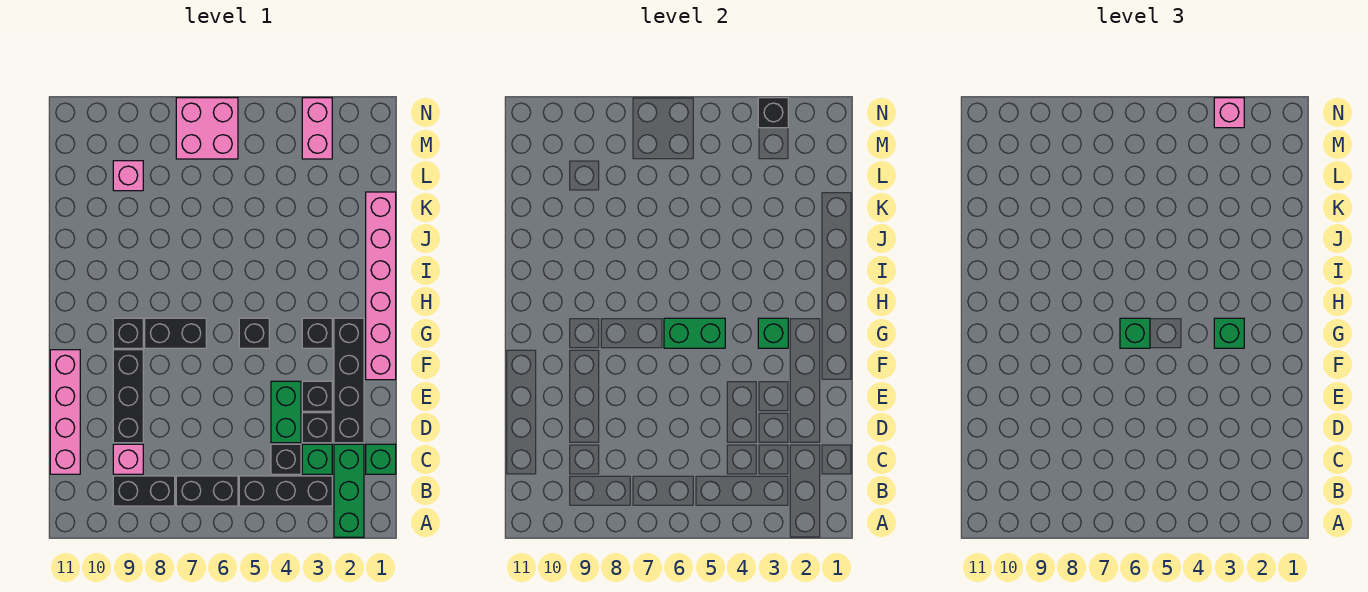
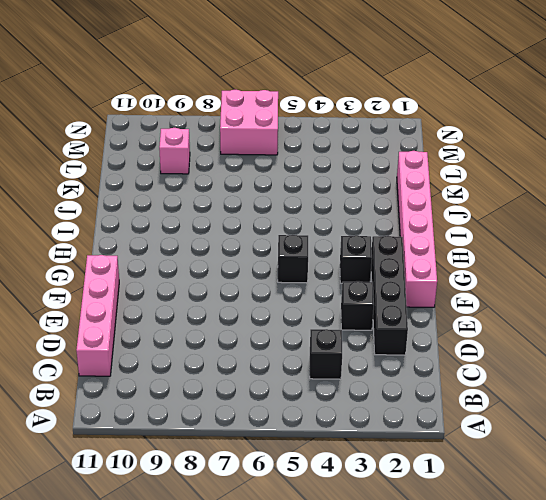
none -> green 1x3 brick [334,444,364,537]
none -> black 1x3 brick [239,476,332,506]
none -> black 1x2 brick [176,476,238,506]

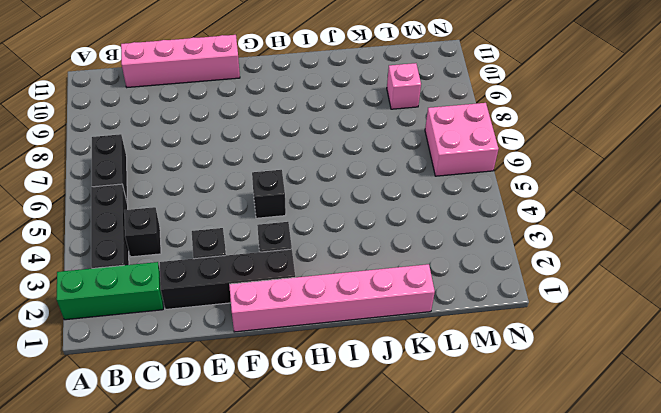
none -> black 1x2 brick [113,476,175,506]
none -> green 1x1 brick [366,444,396,474]
none -> green 1x1 brick [302,444,332,474]

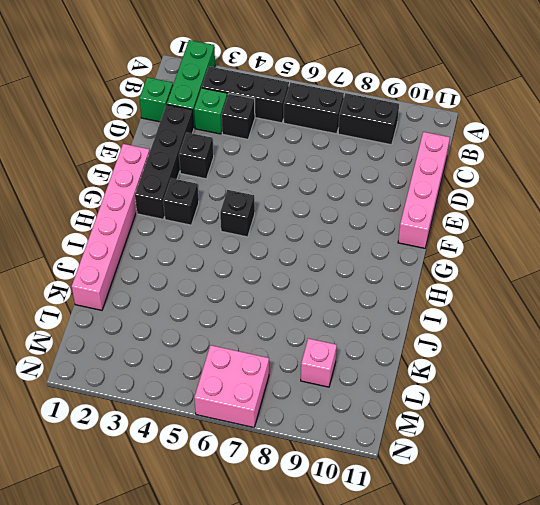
none -> pink 1x1 brick [113,444,143,474]
none -> black 1x1 brick [302,413,332,443]
none -> green 1x2 brick [271,381,301,443]

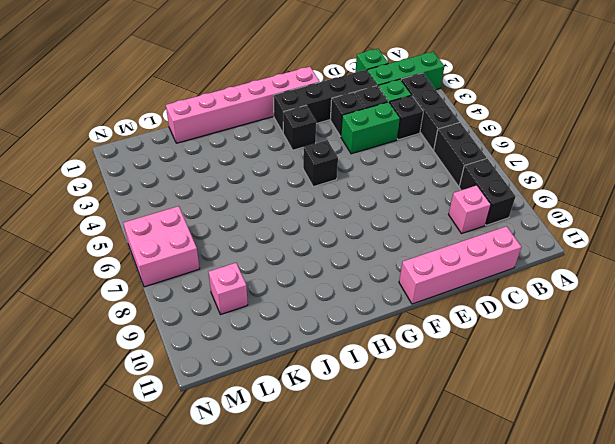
none -> black 1x3 brick [113,350,143,443]
none -> black 1x2 brick [145,318,206,348]
none -> black 1x1 brick [113,318,143,348]

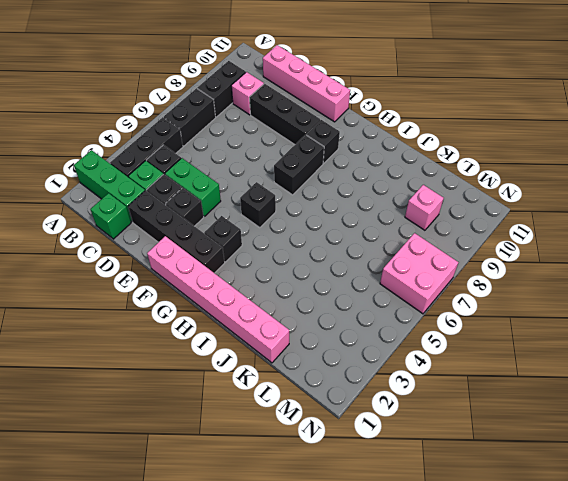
none -> pink 1x2 brick [302,98,332,159]
none -> green 1x1 brick [758,318,788,348]
none -> green 1x2 brick [664,318,725,348]

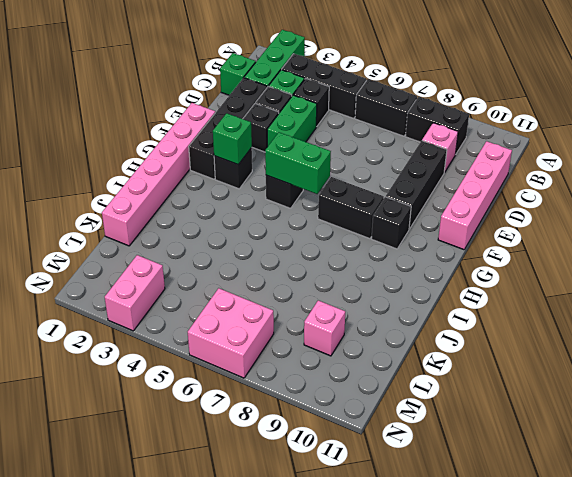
none -> black 1x1 brick [758,98,788,128]
none -> green 1x1 brick [1214,318,1244,348]
none -> green 1x1 brick [1120,318,1150,348]

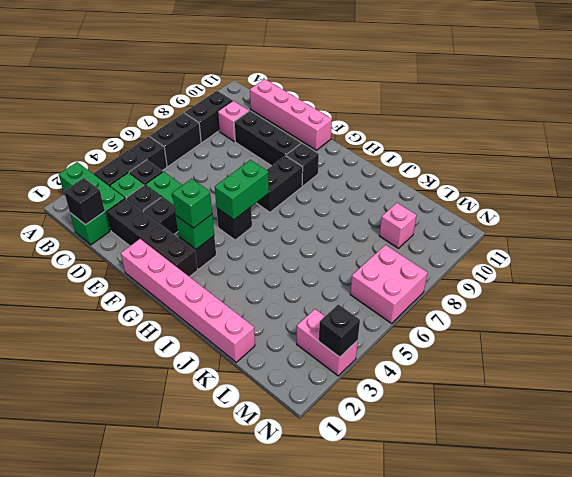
black 1x1 brick [64,178,105,225] -> none
none -> green 1x1 brick [1120,318,1150,348]
none -> pink 1x1 brick [1214,98,1244,128]

